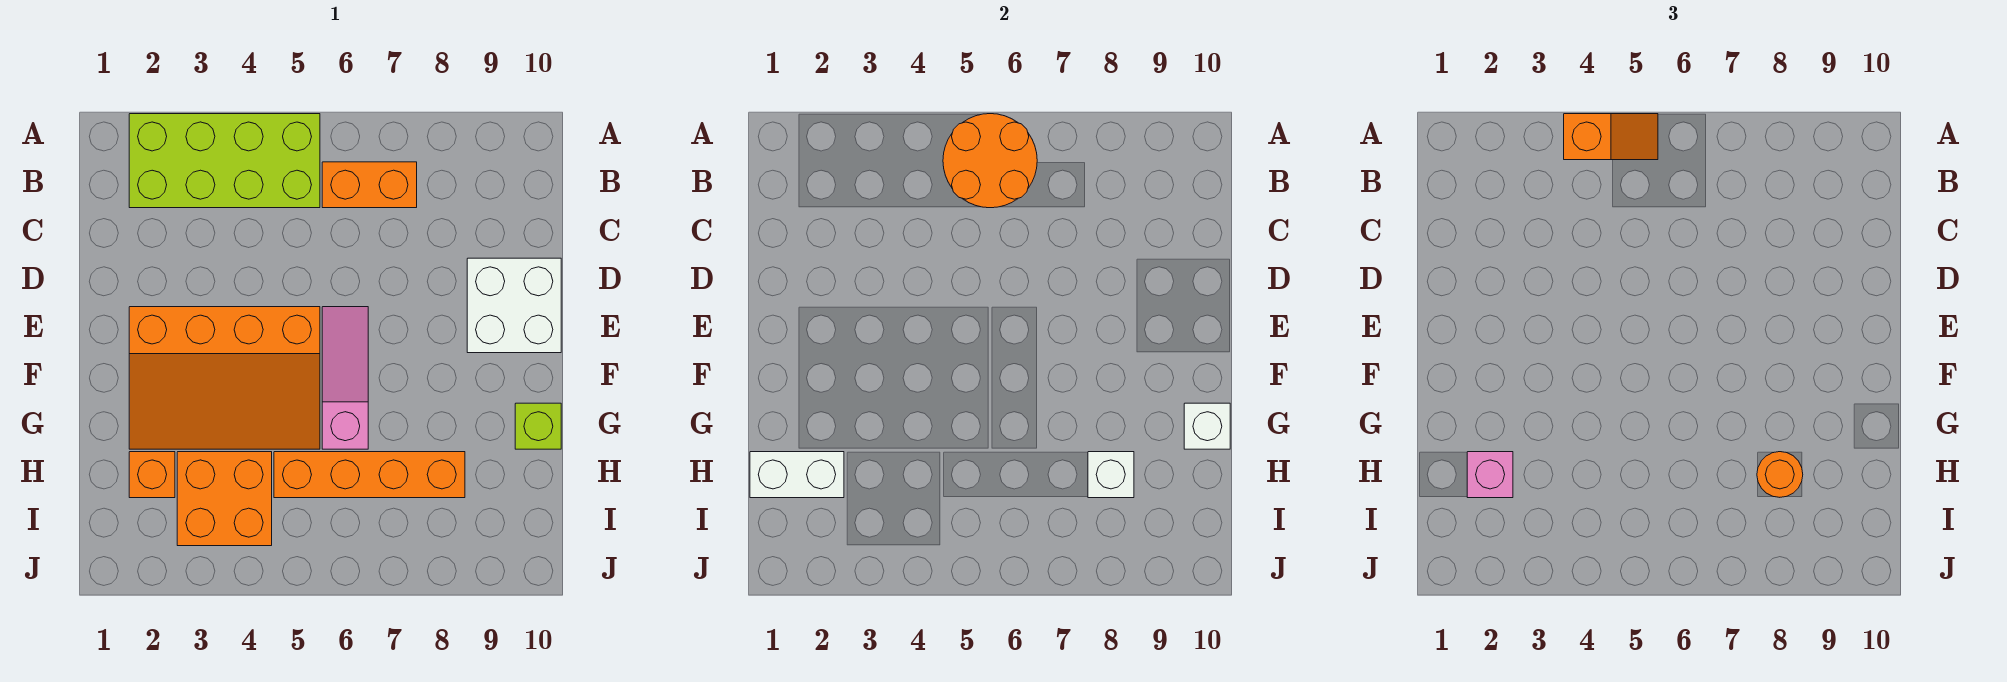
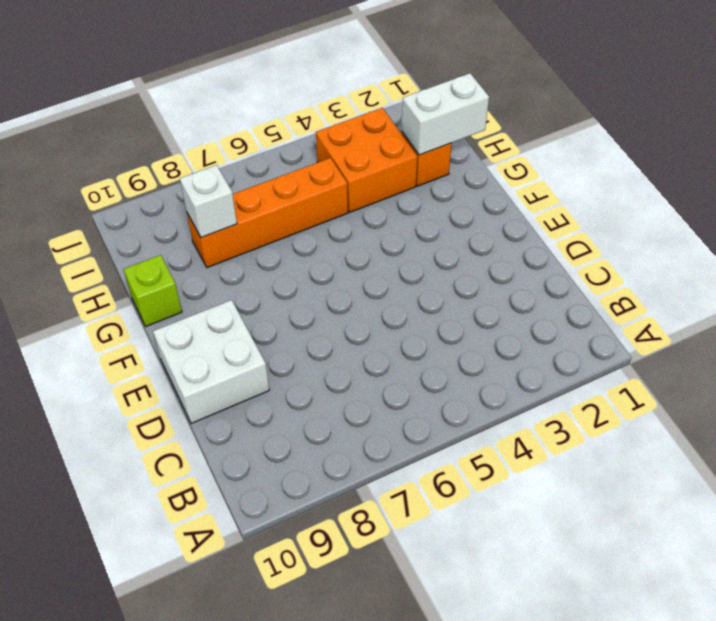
none -> lime 2x4 brick [129,114,320,208]
none -> orange 1x2 brick [322,162,417,208]
none -> orange 3x4 slope [129,307,320,449]

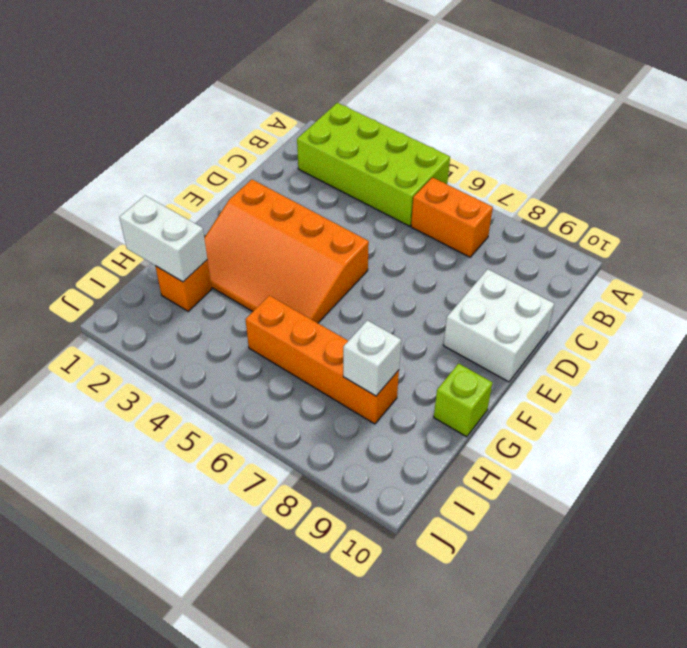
none -> pink 1x3 slope [322,307,368,449]
none -> orange 2x2 brick [177,452,272,546]
none -> orange 2x2 round brick [943,114,1037,208]

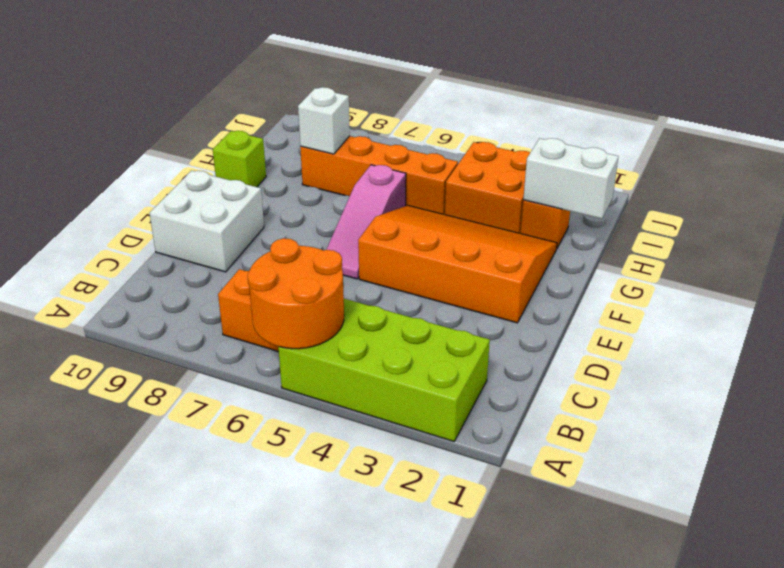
none -> white 1x1 brick [1184,403,1230,449]
none -> orange 1x2 slope [1564,114,1658,160]
none -> pink 1x1 brick [1467,452,1513,498]

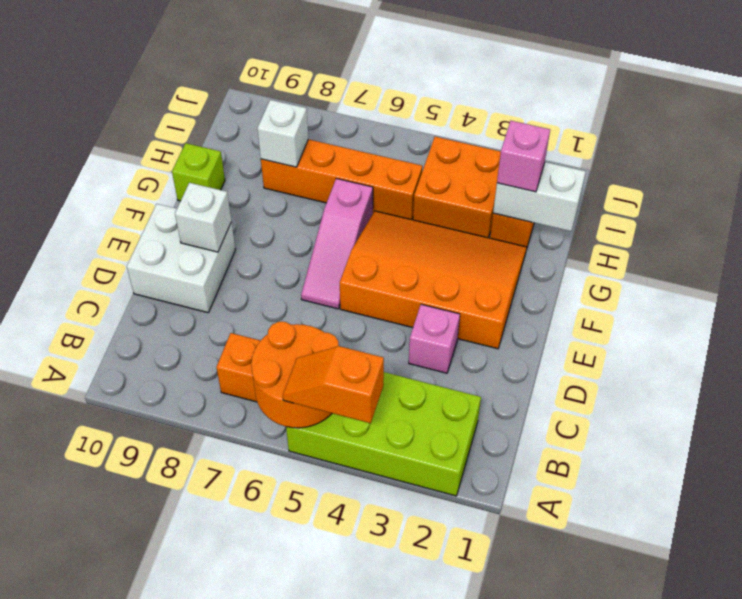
pink 1x1 brick [409,304,460,373] -> none
white 1x1 brick [175,183,231,252] -> white 1x1 brick moved to [1184,403,1230,449]
none -> orange 1x1 round brick [1757,452,1803,497]

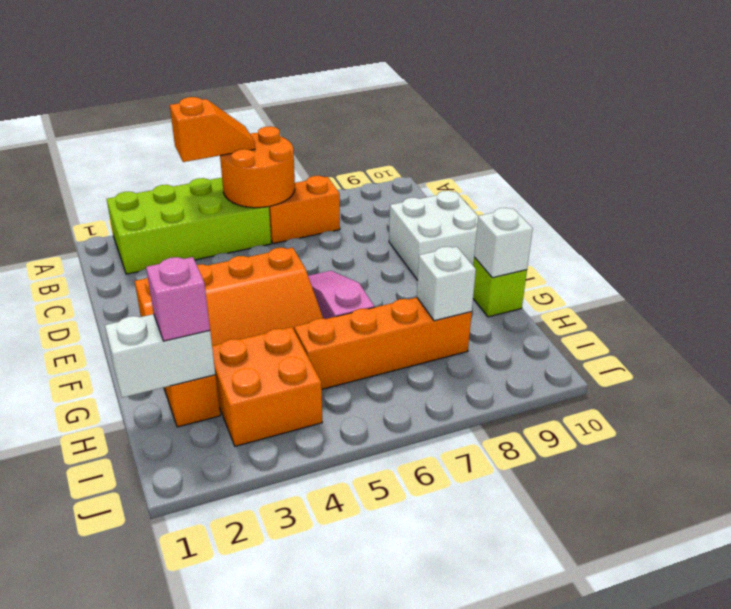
none -> orange 1x1 round brick [1757,452,1803,497]

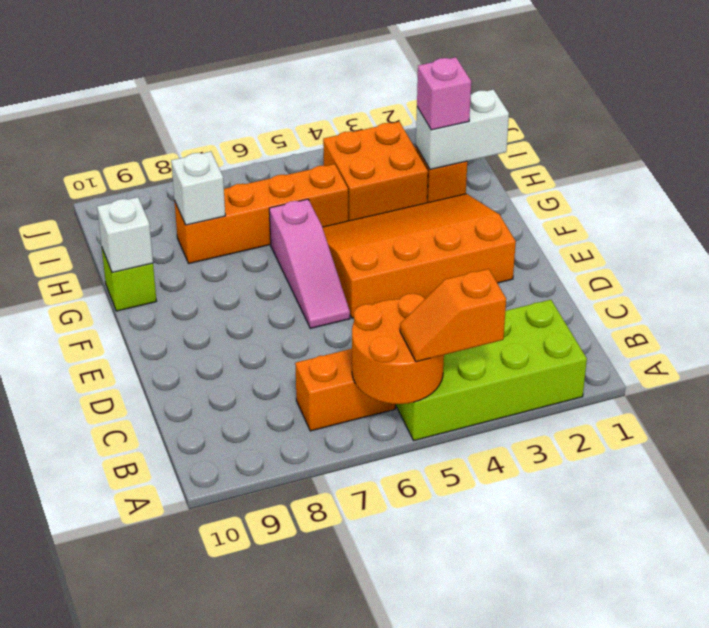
none -> white 2x2 brick [467,258,561,353]
none -> orange 1x1 round brick [1757,452,1803,497]

